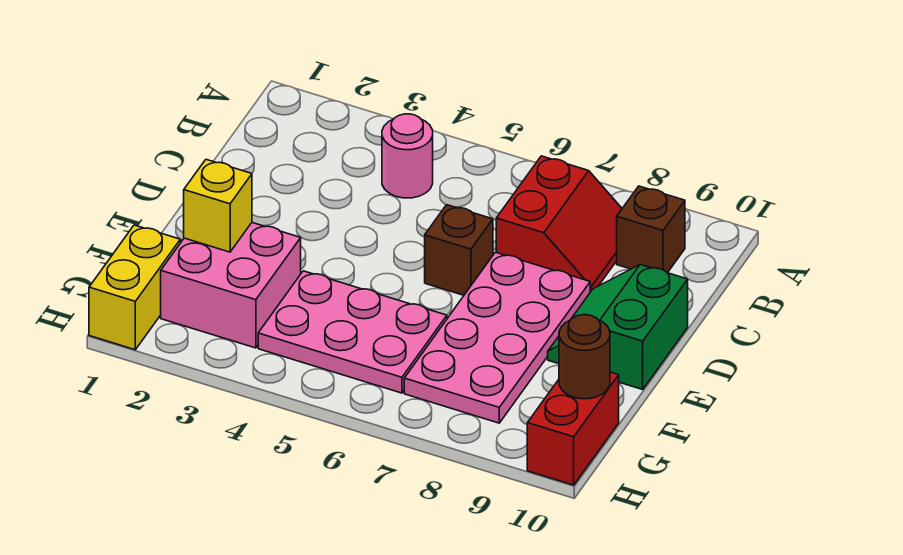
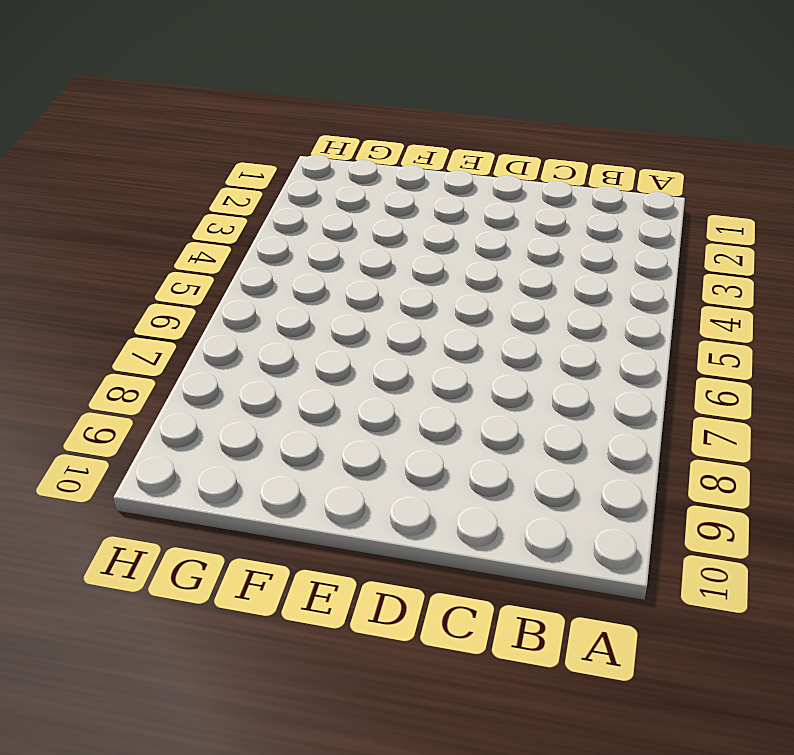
none -> pink 1x1 round brick [382,114,433,198]
none -> red 2x2 slope [496,156,622,292]
none -> brown 1x1 brick [617,186,685,273]

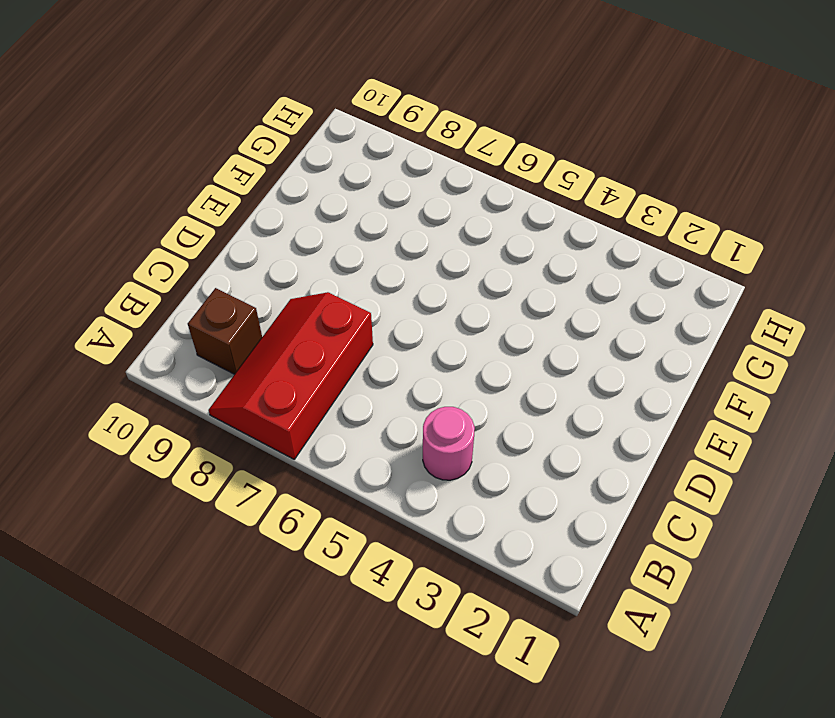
red 2x3 slope [209,292,373,459] -> red 2x2 slope [496,156,622,292]
none -> brown 1x1 brick [425,205,493,295]
none -> pink 2x4 plate [404,252,590,423]
none -> green 2x2 slope [548,265,688,389]

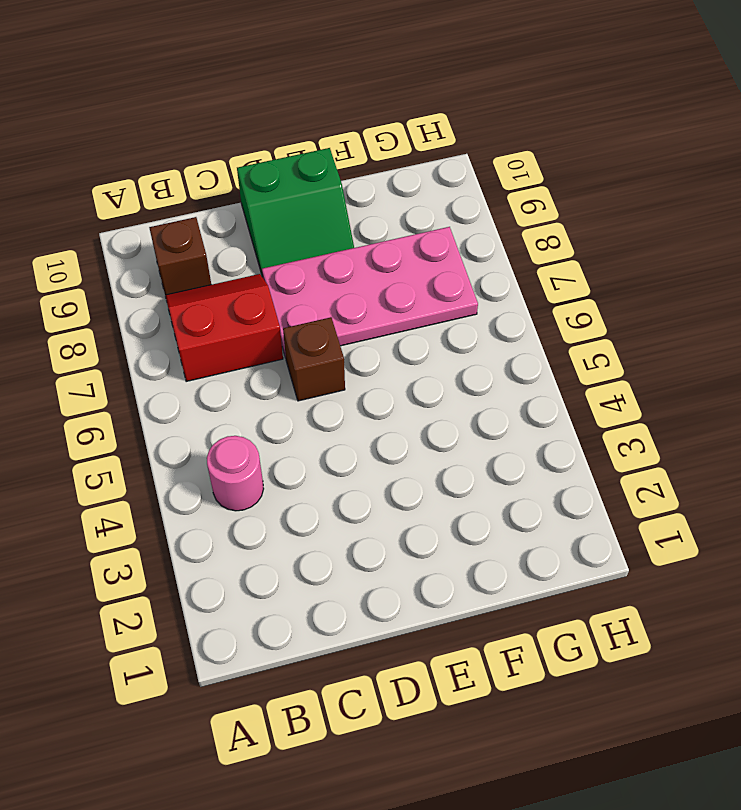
none -> pink 2x2 brick [161,223,301,348]
none -> pink 2x3 plate [258,271,447,393]
none -> yellow 1x2 brick [89,225,180,350]

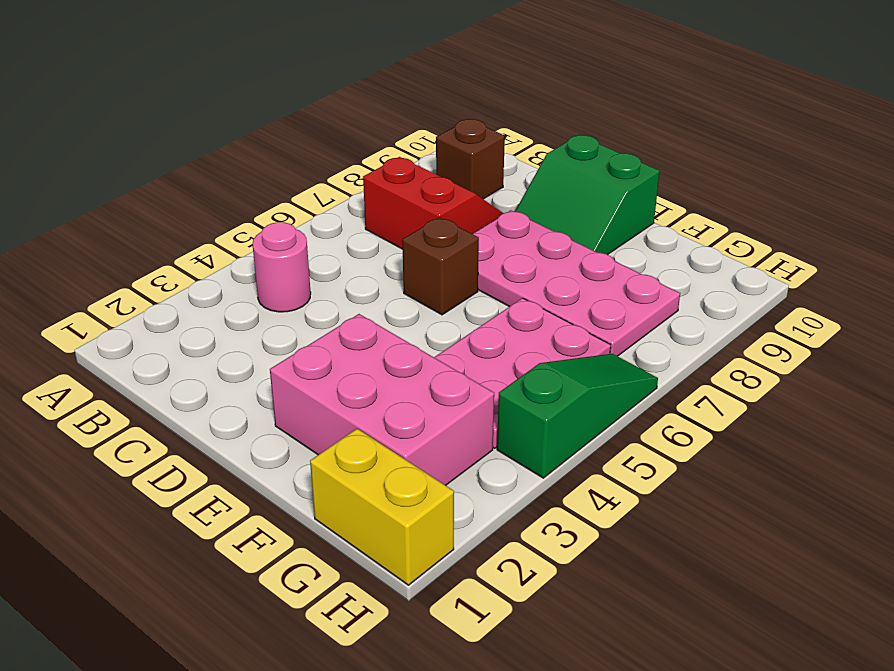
pink 2x3 brick [270,314,494,485] -> pink 2x2 brick [161,223,301,348]
green 1x3 slope [497,354,658,478] -> none
none -> red 1x2 brick [527,372,619,485]
none -> yellow 1x1 brick [184,160,252,252]
none -> brown 1x1 round brick [559,315,610,399]

